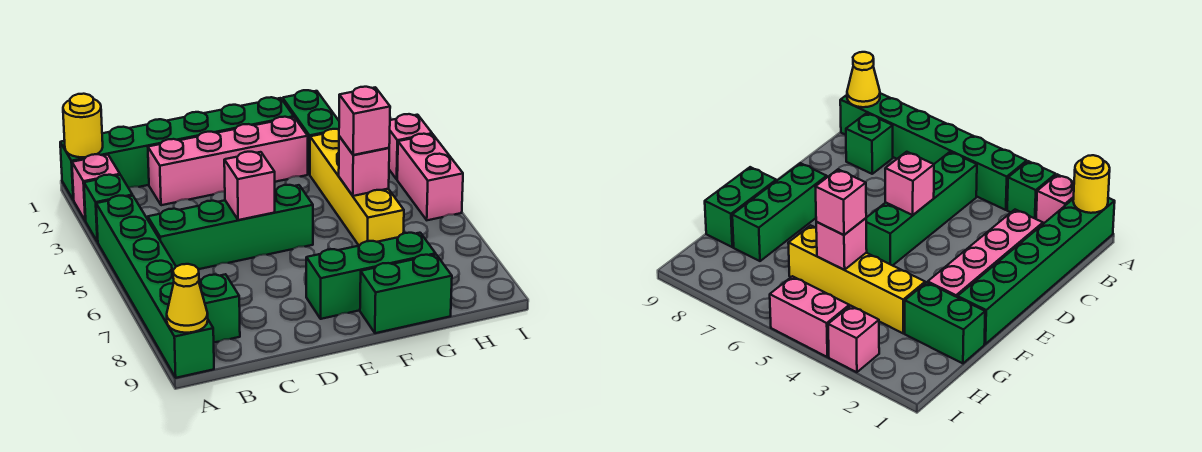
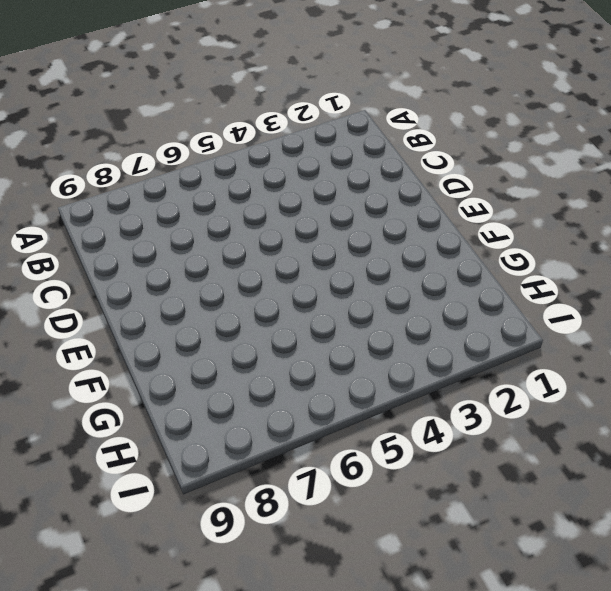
none -> green 1x6 brick [60,97,294,200]
none -> pink 1x1 brick [72,154,120,221]
none -> green 1x1 brick [84,175,133,242]

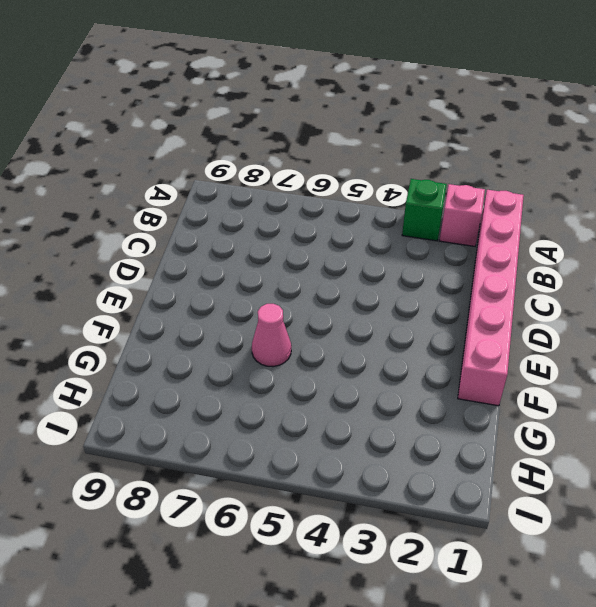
pink 1x6 brick [458,190,524,406] -> green 1x6 brick [60,97,294,200]
pink 1x1 cone [252,304,291,367] -> none
none -> green 1x6 brick [96,196,214,378]
none -> green 1x4 brick [148,185,313,269]
none -> green 1x1 brick [199,274,240,343]

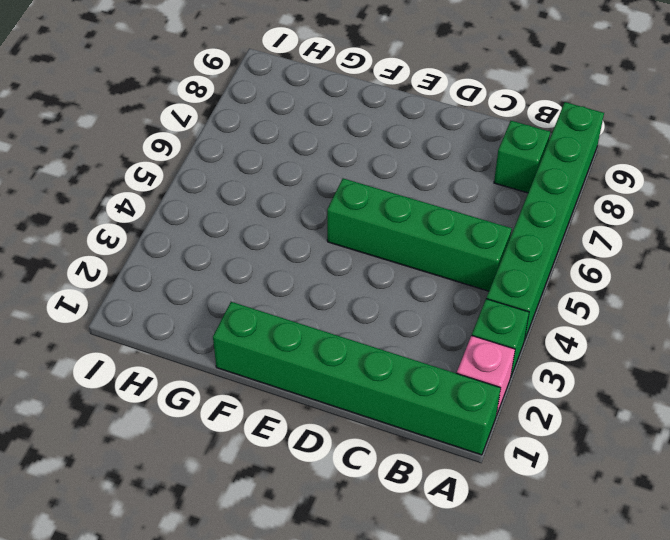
none -> pink 1x4 brick [148,117,308,205]
none -> green 1x3 brick [306,233,436,319]
none -> green 1x2 brick [360,255,452,333]

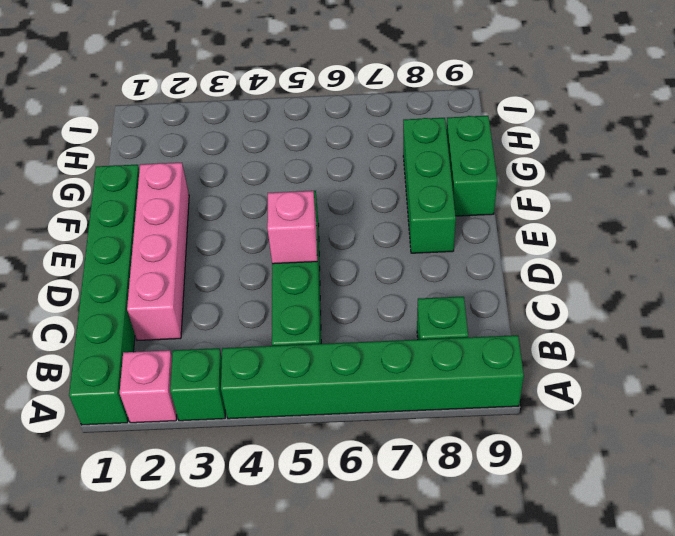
none -> green 1x2 brick [283,90,339,175]
none -> yellow 1x4 brick [310,129,404,246]
none -> pink 1x1 brick [389,114,432,179]

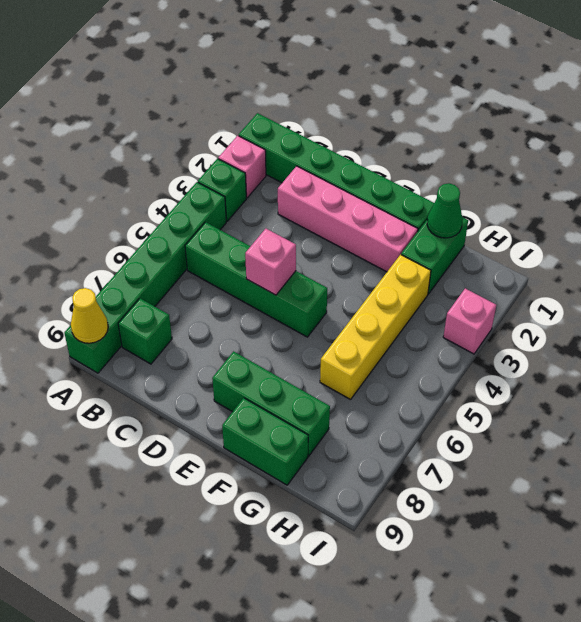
green 1x1 cone [427,183,463,238] -> none
none -> pink 1x2 brick [397,134,463,220]
none -> yellow 1x1 round brick [63,94,103,157]
none -> pink 1x1 brick [339,136,389,196]

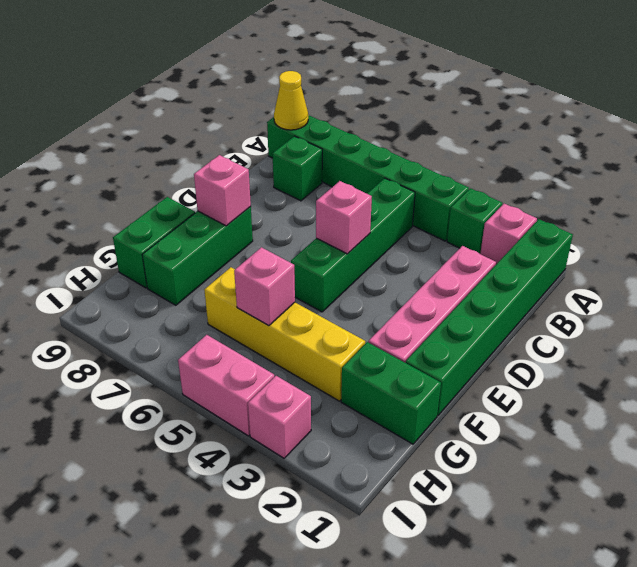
pink 1x1 brick [194,155,251,226] -> pink 1x1 brick moved to [339,87,390,155]
none -> yellow 1x1 round brick [63,94,103,157]

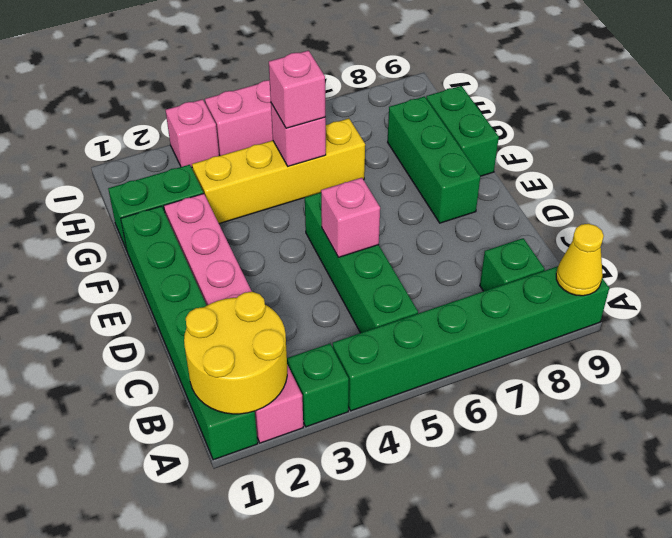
yellow 2x2 round brick [184,292,287,414] -> yellow 1x1 round brick [63,94,103,157]

